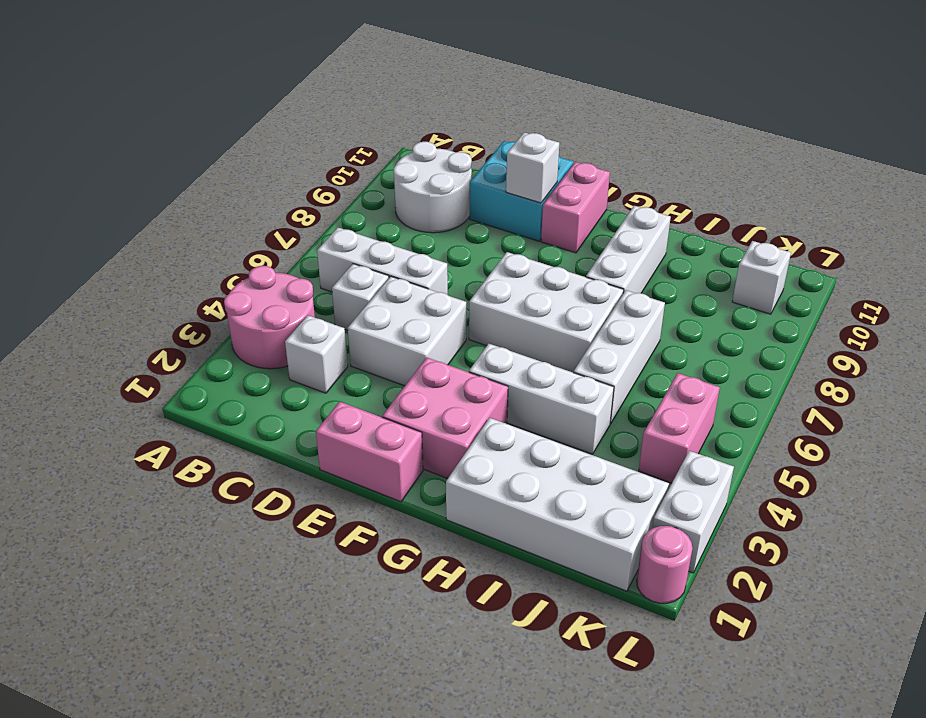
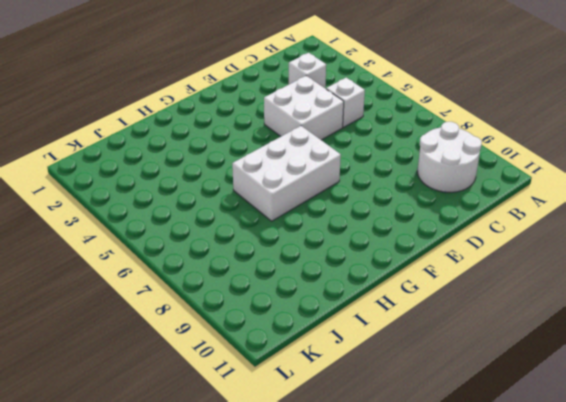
none -> pink 2x2 round brick [224,266,315,369]
none -> white 1x3 brick [317,228,448,295]
none -> cyan 2x2 brick [470,141,573,241]

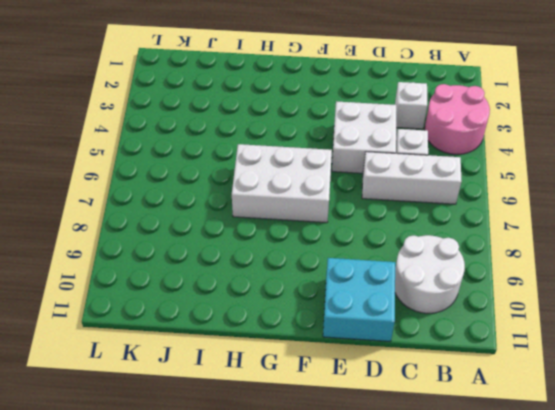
none -> pink 1x2 brick [316,402,423,502]
none -> pink 2x2 brick [382,358,508,478]
none -> pink 1x2 brick [541,162,610,253]

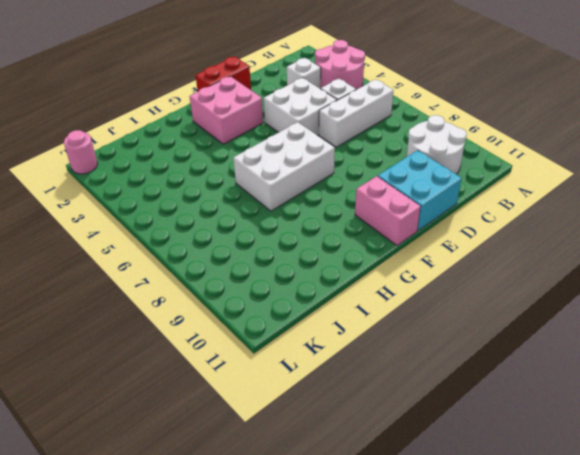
red 1x2 brick [196,56,251,92] -> pink 1x2 brick [316,402,423,502]
none -> white 1x3 brick [469,344,614,454]
none -> white 2x4 brick [446,418,669,591]
none -> white 1x3 brick [586,206,671,293]

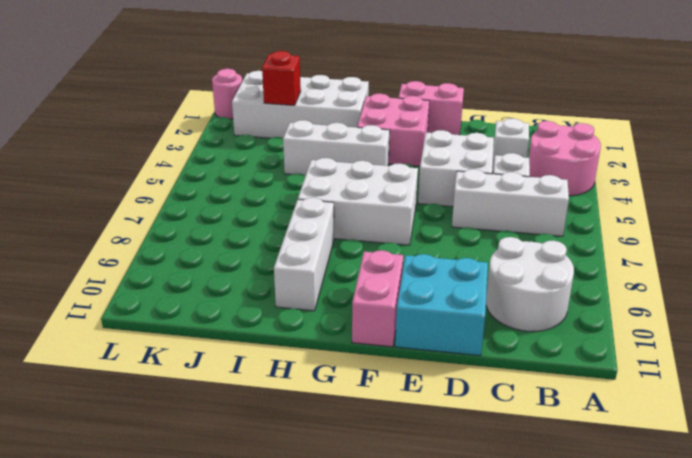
red 1x1 brick [262,51,301,105] -> none
none -> white 1x3 brick [573,290,665,424]
none -> pink 1x2 brick [639,373,720,483]
none -> white 1x1 brick [732,241,791,314]

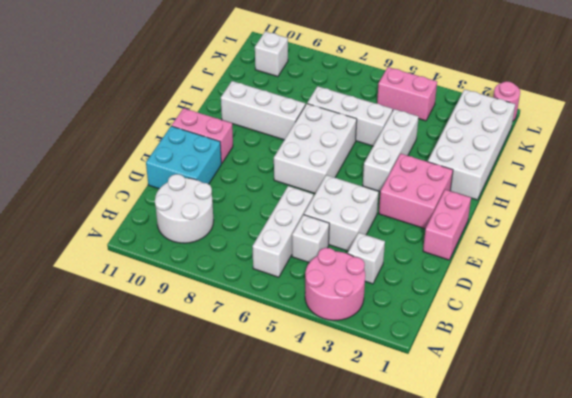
none -> white 1x2 brick [652,451,734,573]
none -> white 1x1 brick [506,132,559,203]

